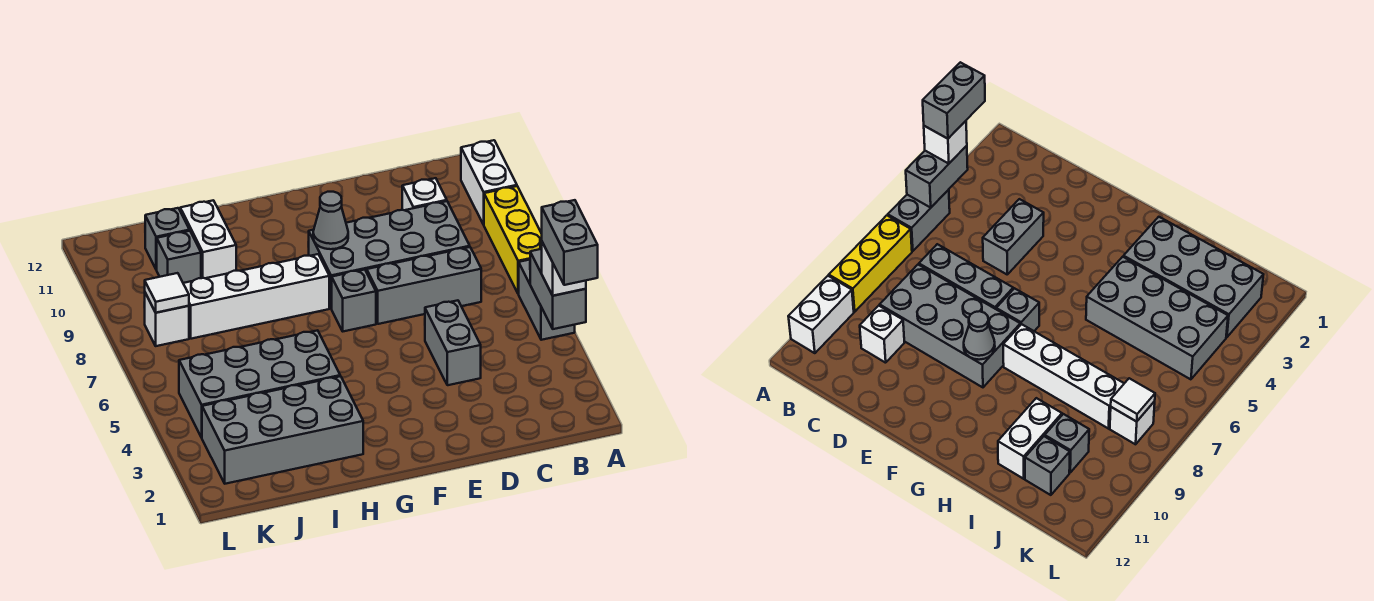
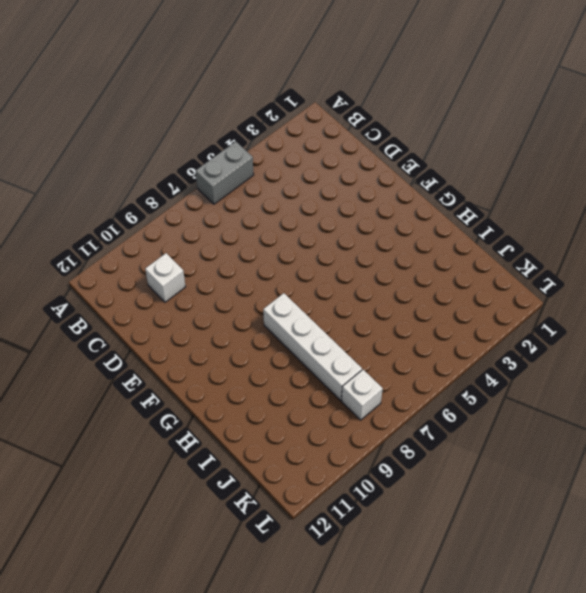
none -> yellow 1x3 brick [484,186,542,294]
none -> white 1x2 brick [461,140,517,225]
none -> grey 1x3 brick [367,247,481,324]

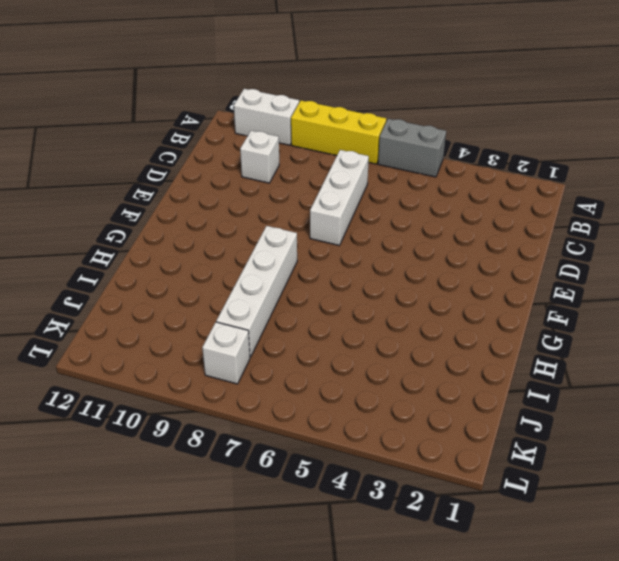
white 1x3 brick [310,150,369,245] -> grey 1x3 brick [367,247,481,324]
none -> grey 2x4 brick [309,201,470,309]
none -> grey 1x2 brick [425,300,481,385]
none -> grey 1x1 brick [332,270,376,331]

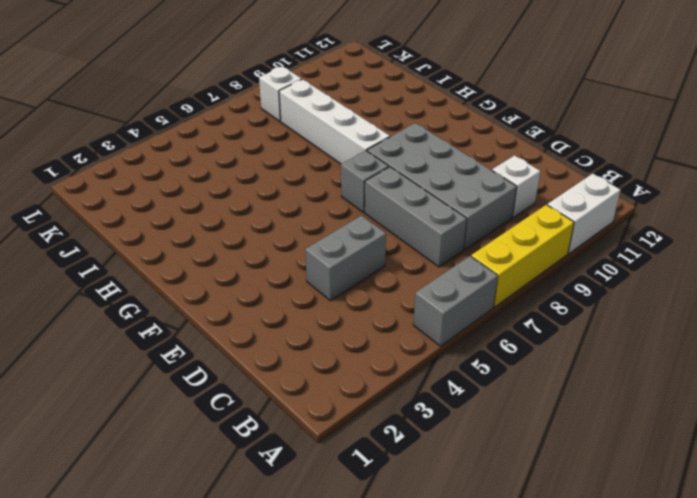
none -> grey 2x4 brick [202,376,363,484]
none -> grey 2x4 brick [179,330,340,438]
none -> white 1x2 brick [180,200,236,278]

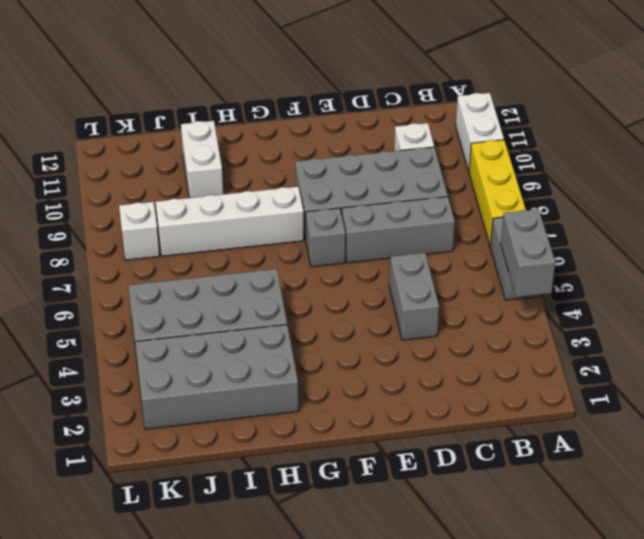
none -> grey 1x1 brick [157,231,201,283]
none -> grey 1x1 brick [145,208,190,270]
none -> grey 1x1 cone [313,192,348,249]

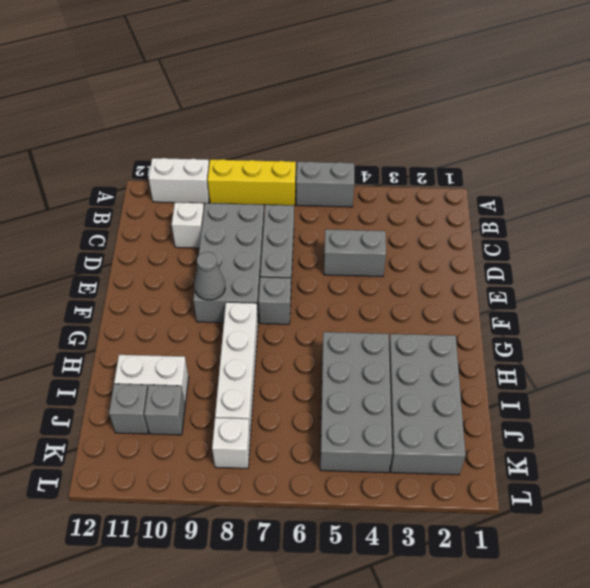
none -> grey 1x2 brick [530,249,586,329]
none -> white 1x1 tile [145,273,189,313]
none -> white 1x1 brick [542,242,586,296]

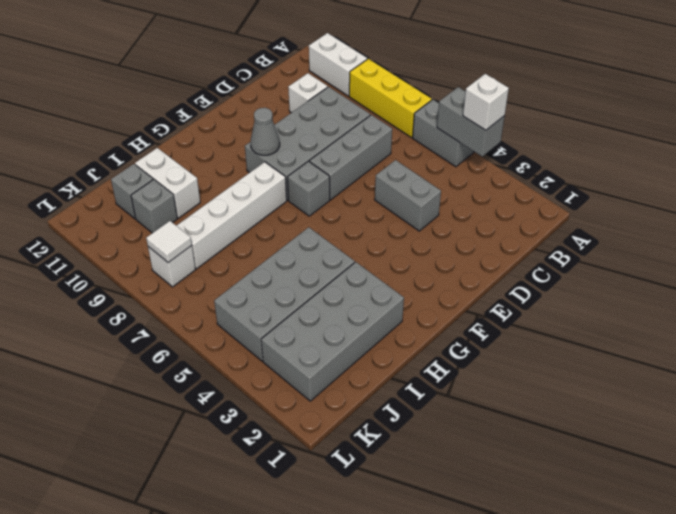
none -> grey 1x2 brick [542,200,598,285]

